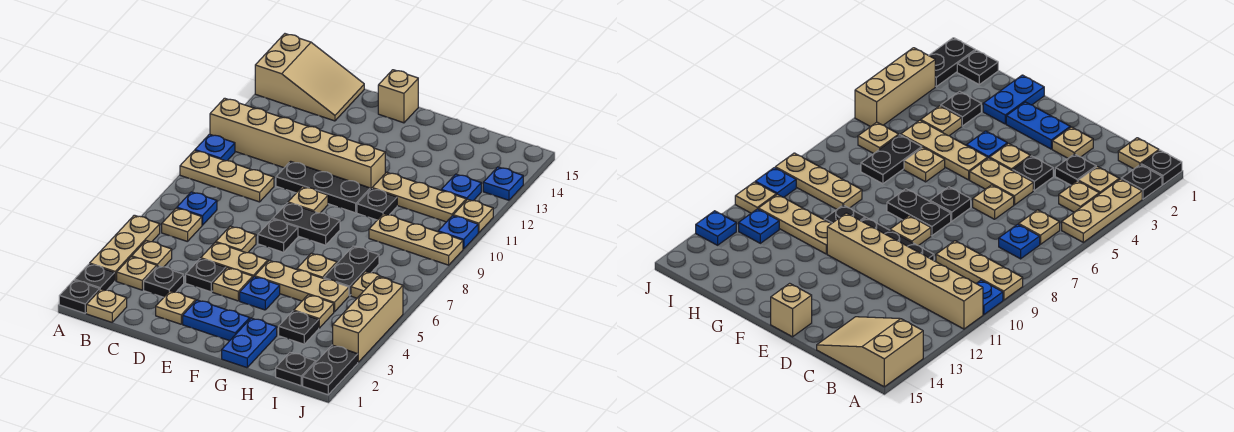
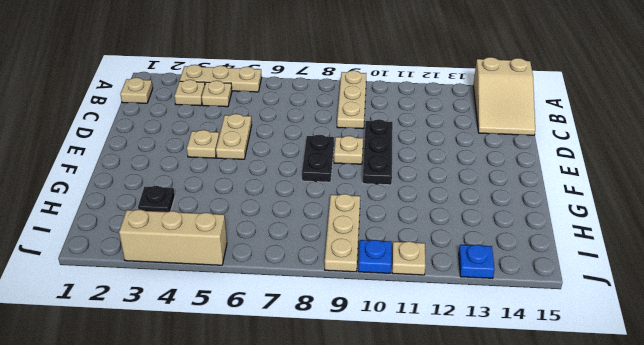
none -> black 1x1 plate [59,280,100,313]
none -> black 1x1 plate [75,264,115,290]
none -> blue 1x1 plate [195,134,235,161]
none -> tan 1x6 brick [210,98,385,189]

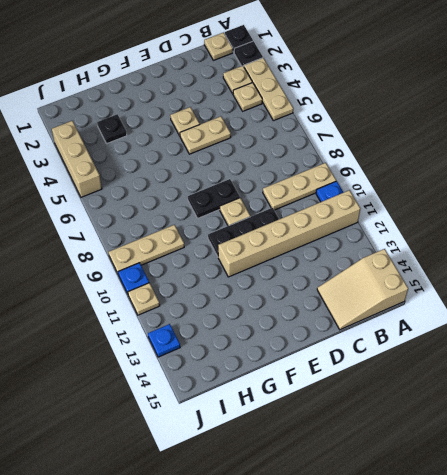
none -> tan 1x1 plate [162,208,202,242]
none -> blue 1x1 plate [177,192,217,225]
none -> black 1x1 plate [144,266,184,297]
none -> tan 1x1 plate [156,291,196,324]

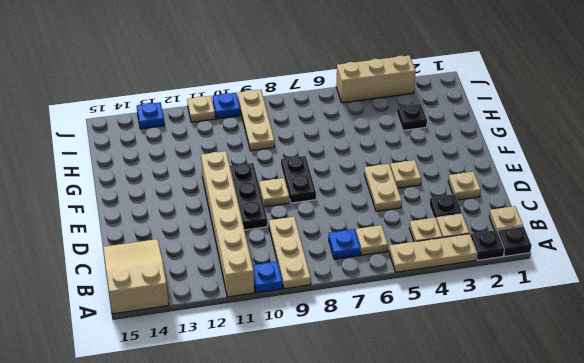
none -> black 1x1 plate [186,258,226,292]
none -> tan 1x1 plate [216,226,256,253]
none -> blue 1x2 plate [183,300,250,341]
none -> black 1x1 plate [258,219,298,252]

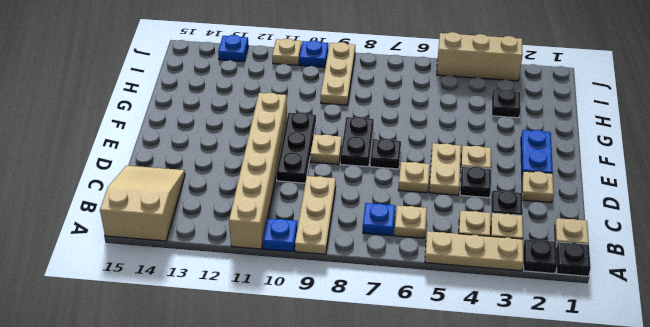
none -> tan 1x1 brick [378,70,418,123]
none -> blue 1x1 plate [240,277,280,310]
none -> tan 1x3 plate [255,260,349,312]
none -> blue 1x2 plate [222,318,277,368]

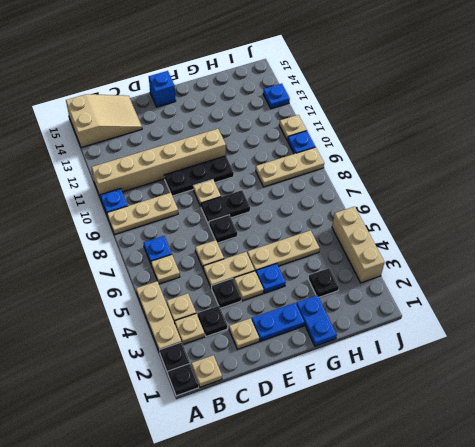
blue 1x1 brick [149,71,176,107] -> tan 1x1 brick [378,70,418,123]
none -> tan 1x1 plate [297,253,337,279]
none -> black 1x1 plate [357,189,397,220]
none -> tan 1x3 plate [372,172,466,222]
none -> tan 1x1 plate [294,295,334,328]

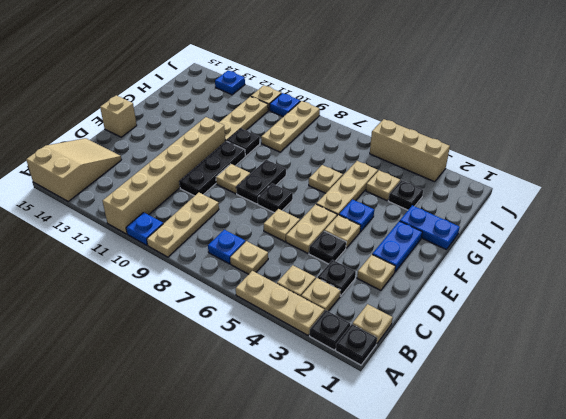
none -> black 1x2 plate [324,246,379,296]
none -> black 1x1 plate [276,352,316,386]
none -> tan 1x1 plate [351,271,390,298]
none -> blue 1x1 plate [441,174,481,201]

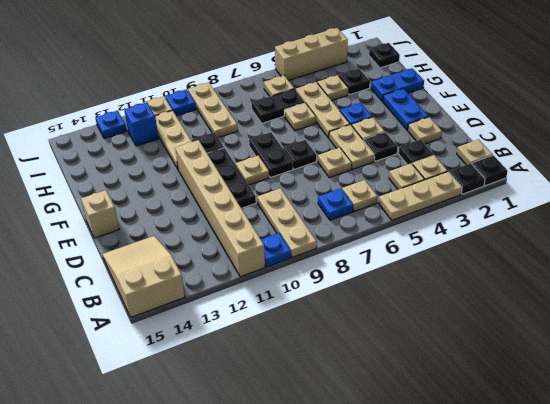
blue 1x1 brick [124,102,159,146] -> blue 1x1 plate [441,174,481,201]
none -> black 1x2 plate [303,345,358,395]

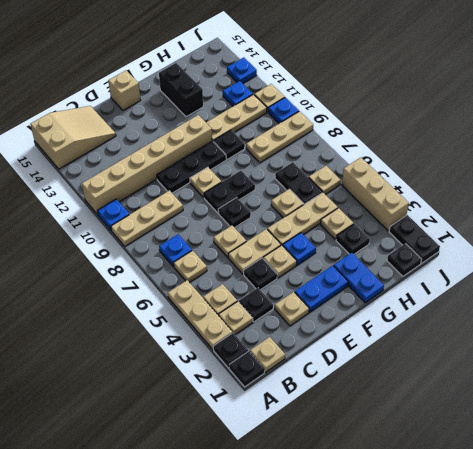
black 1x2 brick [159,63,203,117] -> none

